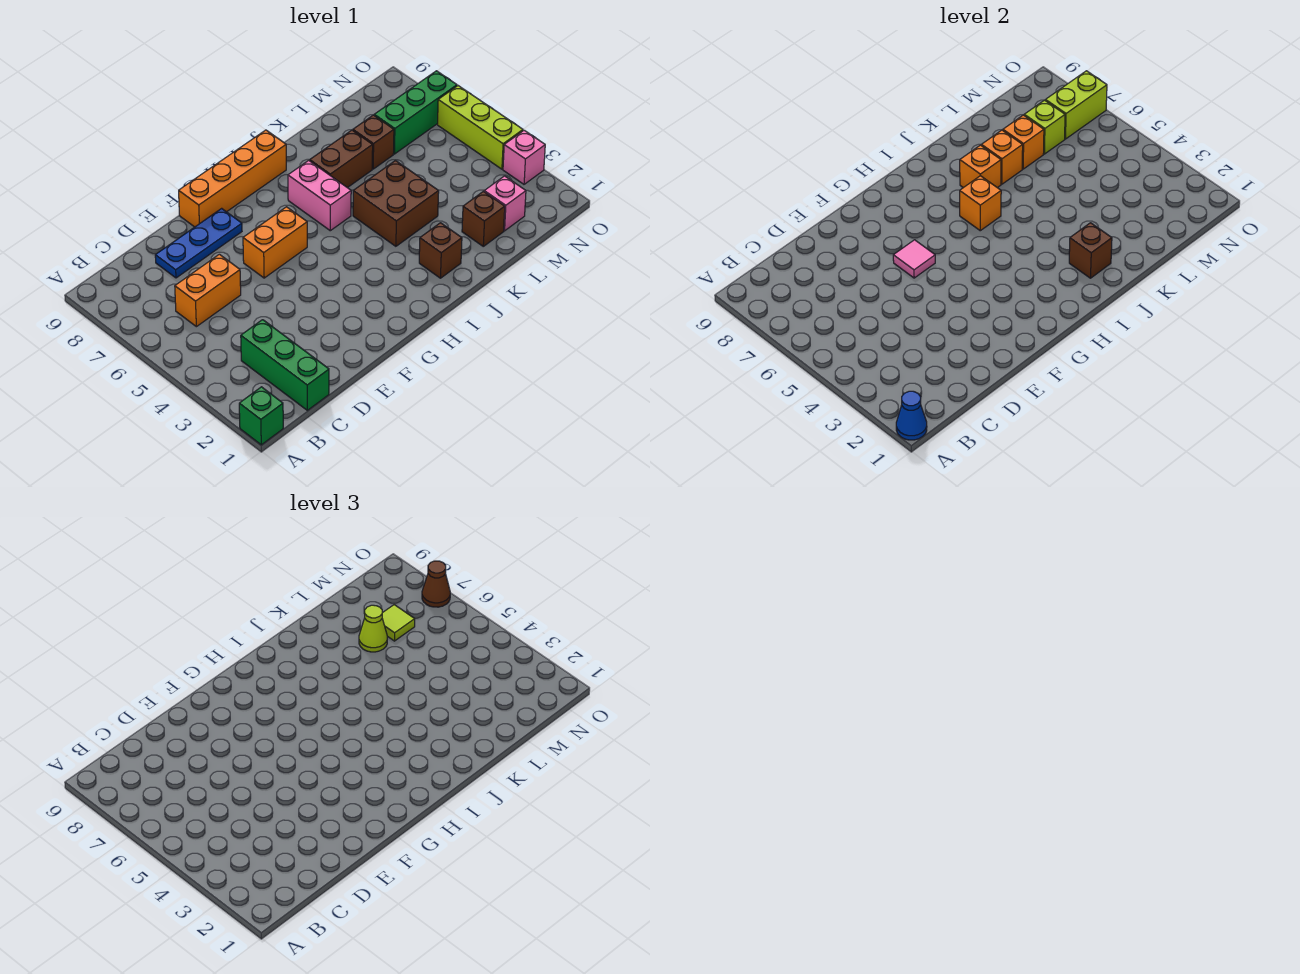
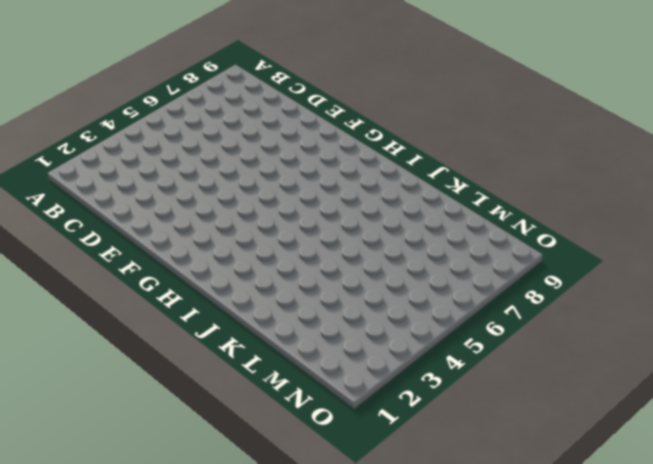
none -> green 1x1 brick [239,387,283,445]
none -> green 1x3 brick [241,320,329,410]
none -> orange 1x2 brick [175,254,241,327]

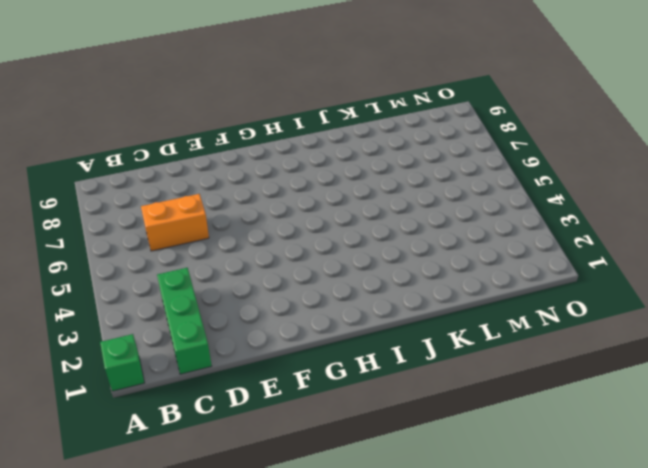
none -> blue 1x3 plate [155,208,242,278]
none -> orange 1x2 brick [243,207,307,278]
none -> orange 1x4 brick [179,130,286,227]

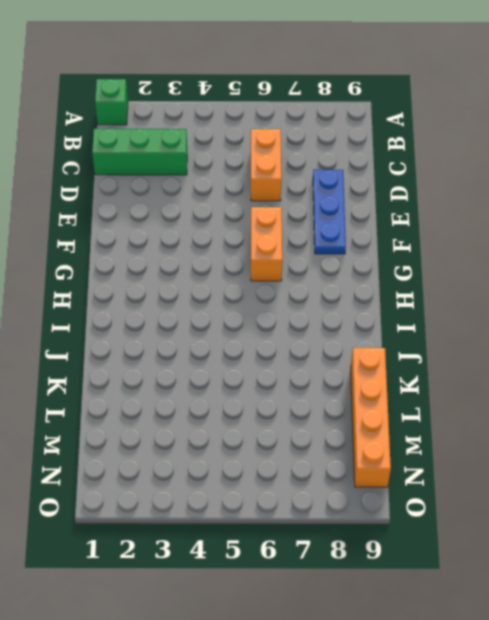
orange 1x4 brick [351,348,391,487] -> orange 1x4 brick moved to [179,130,286,227]
none -> pink 1x2 brick [288,160,351,231]
none -> brown 1x1 brick [419,223,462,278]
none -> brown 2x2 brick [353,161,439,246]

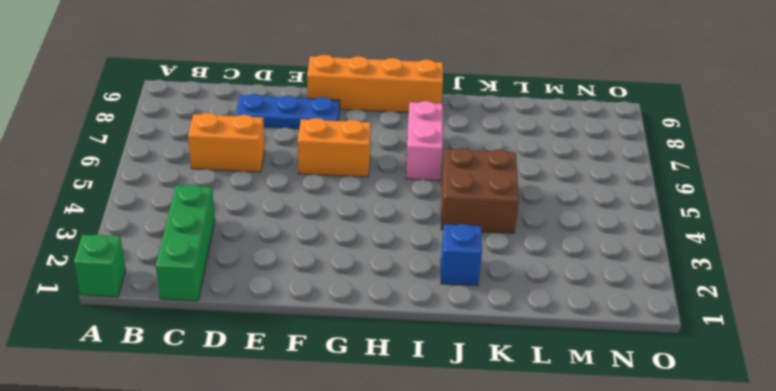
blue 1x1 brick [441,224,482,286] -> brown 1x1 brick [419,223,462,278]
none -> brown 1x2 brick [310,130,373,188]
none -> brown 1x1 brick [462,191,505,246]
none -> brown 1x1 brick [353,115,394,169]

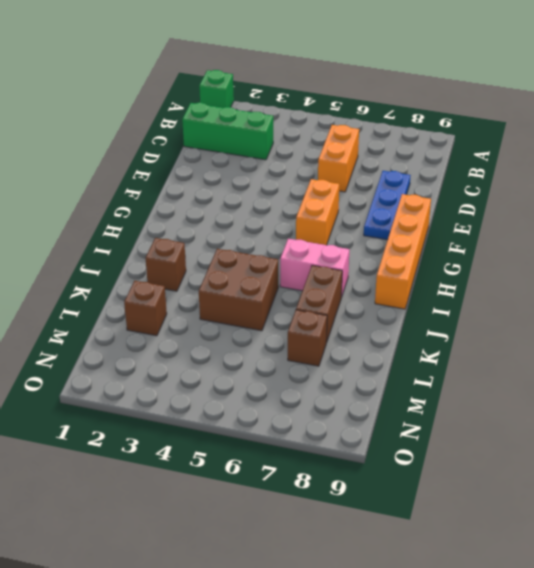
none -> pink 1x1 brick [484,176,526,231]
none -> green 1x3 brick [374,71,457,154]
none -> pink 1x1 brick [503,130,545,184]

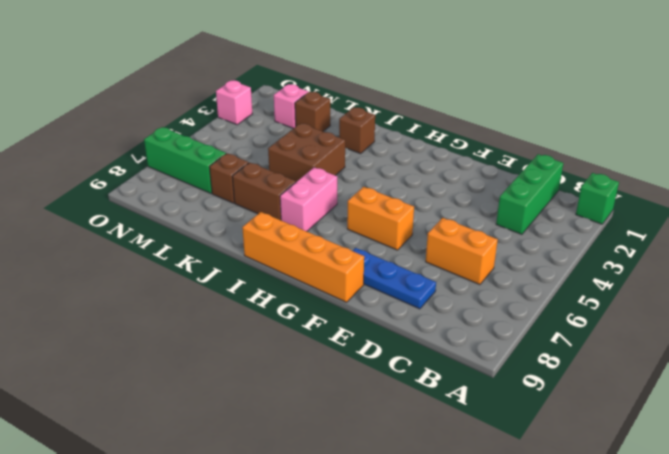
none -> lime 1x3 brick [437,86,523,169]
none -> blue 1x1 cone [896,391,927,440]
none -> pink 1x1 tile [893,240,935,278]

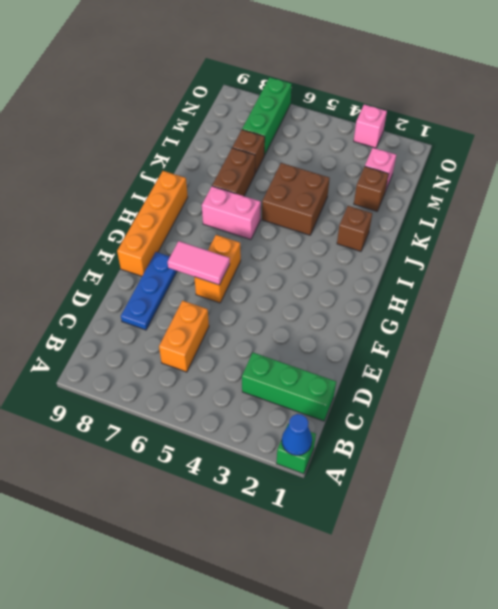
pink 1x2 tile [168,241,230,285] -> pink 1x1 tile [893,240,935,278]
none -> lime 1x3 brick [437,86,523,169]
none -> orange 1x1 brick [960,176,1001,231]
none -> brown 1x1 brick [1069,223,1112,278]

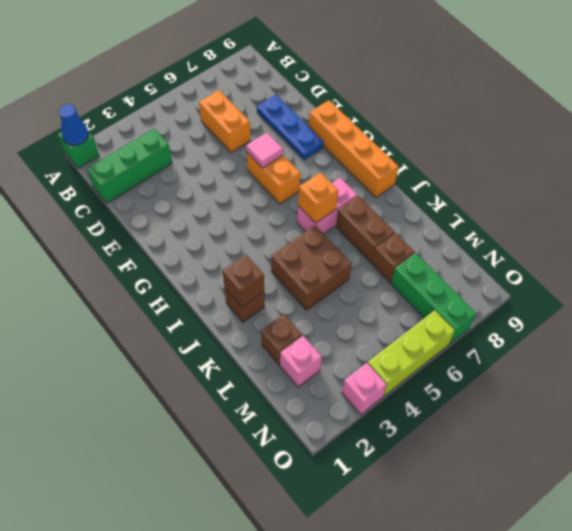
none -> orange 1x1 brick [960,145,1001,188]
none -> orange 1x1 brick [981,130,1023,184]
none -> orange 1x1 brick [1003,115,1044,169]

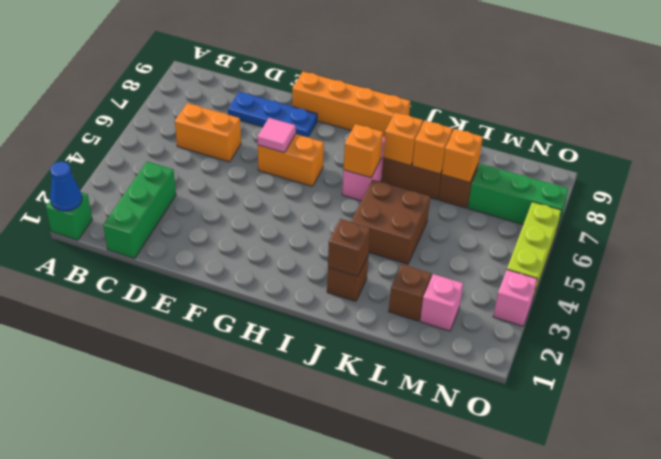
none -> lime 1x1 brick [1024,100,1065,154]
none -> lime 1x2 brick [1046,71,1107,139]
none -> lime 1x1 cone [359,605,387,652]

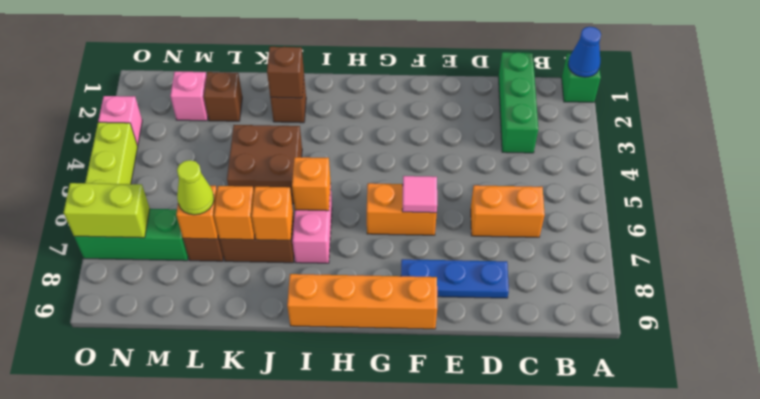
none -> lime 1x1 brick [1024,100,1065,154]
none -> lime 1x1 tile [382,605,415,641]
none -> brown 1x1 cone [422,561,450,607]

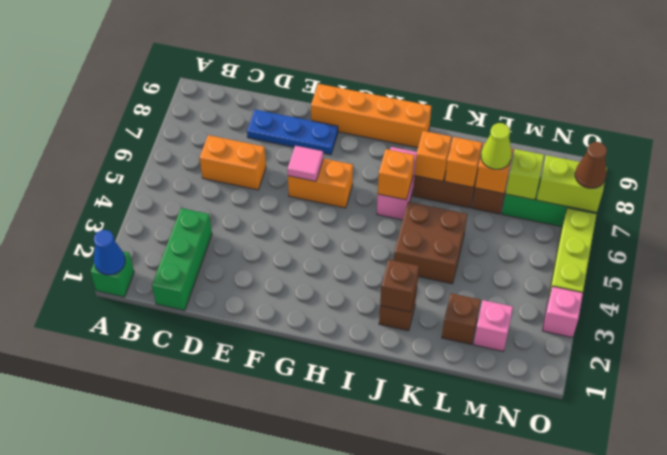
none -> lime 1x1 tile [382,605,415,641]

